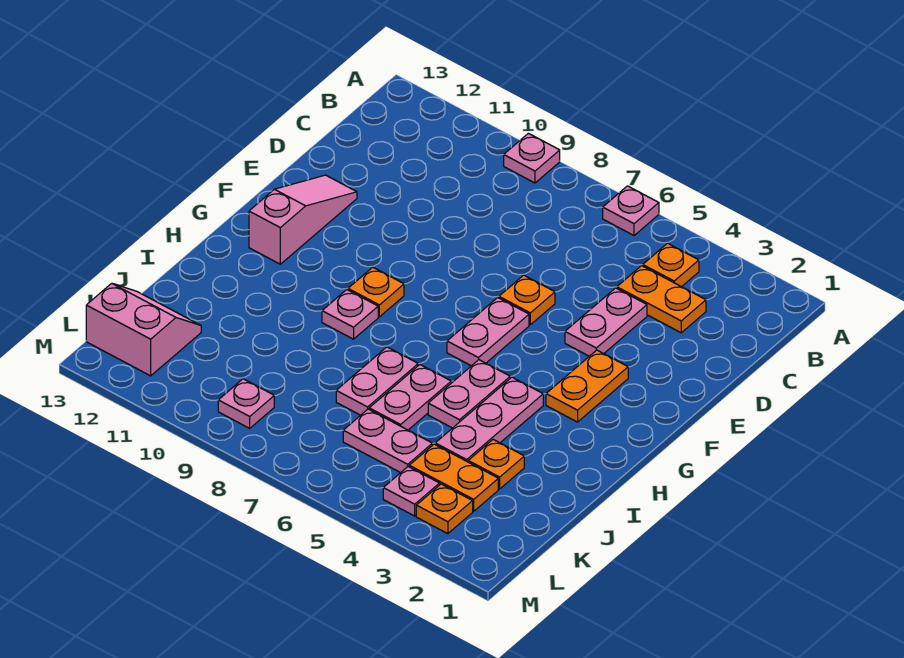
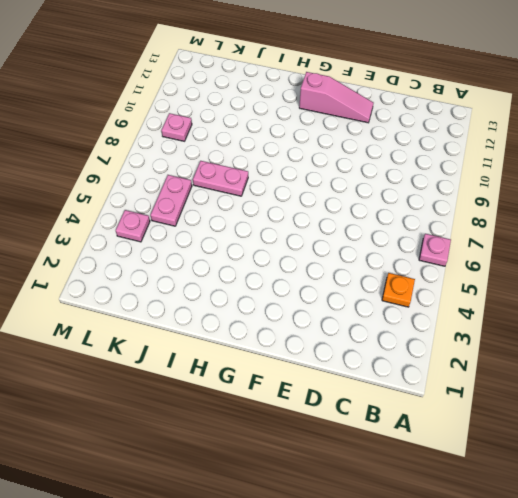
none -> pink 1x1 plate [504,133,560,183]
none -> orange 1x2 plate [617,266,706,333]
none -> pink 1x2 plate [565,288,647,356]

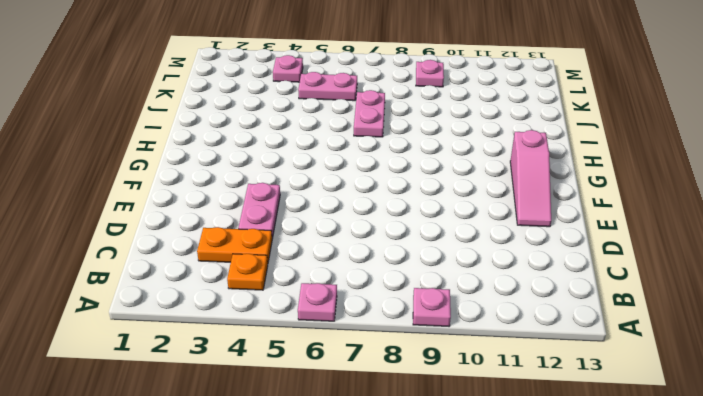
none -> orange 1x1 plate [499,275,555,325]
none -> orange 1x2 plate [546,350,628,422]
none -> pink 1x2 plate [447,298,529,366]

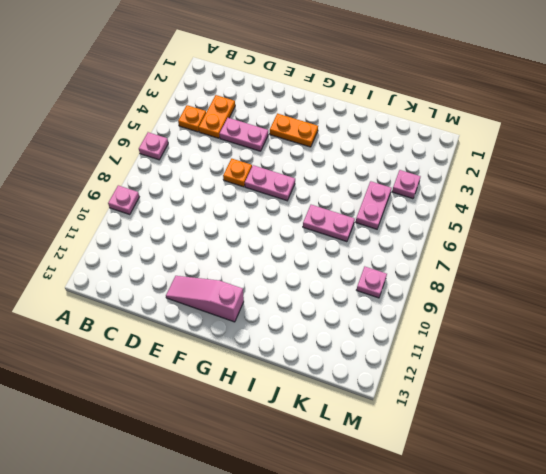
none -> orange 1x1 plate [348,267,404,317]
none -> pink 1x3 plate [435,377,543,462]
none -> pink 1x2 plate [428,360,510,428]

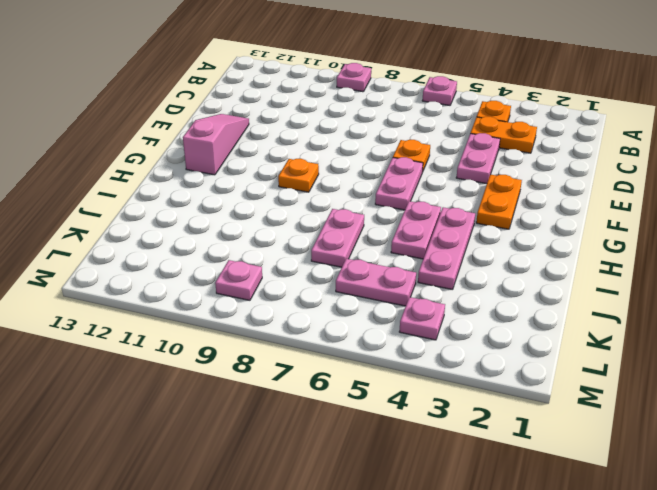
none -> pink 1x1 plate [322,290,378,339]
none -> pink 1x2 plate [369,365,451,430]
none -> orange 1x1 plate [468,440,524,489]

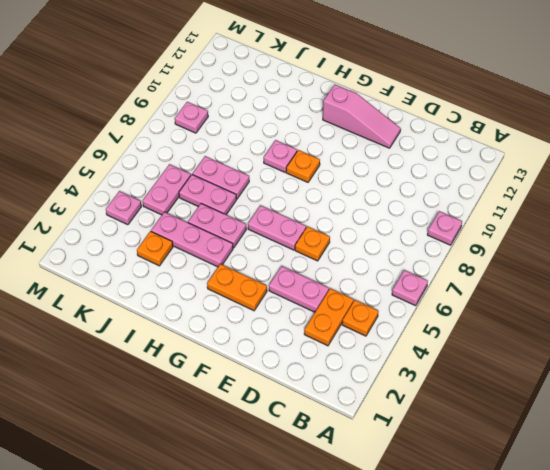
none -> orange 1x2 plate [409,444,498,511]
none -> pink 2x2 slope [86,283,201,376]
none -> orange 1x1 plate [416,484,473,534]

